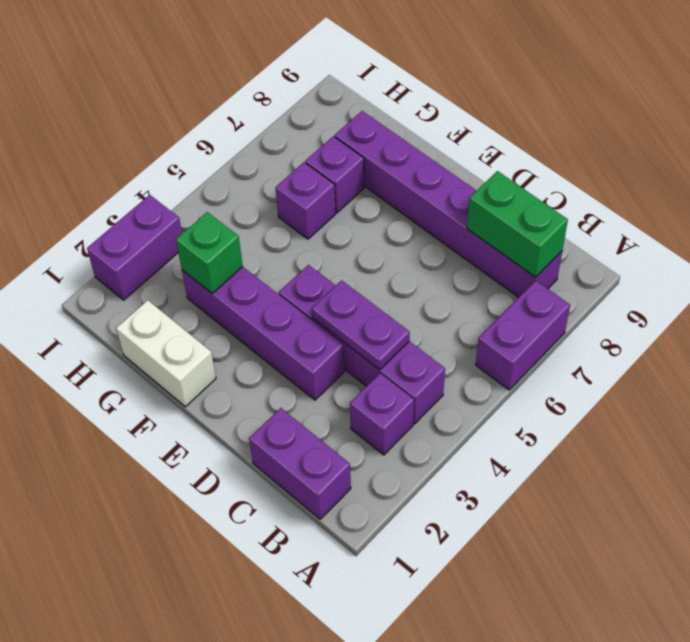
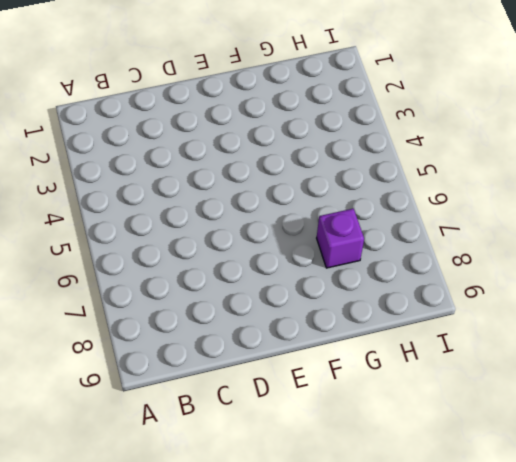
none -> purple 1x2 brick [476,281,570,390]
none -> purple 1x2 brick [249,408,351,519]
none -> purple 1x1 brick [350,373,414,455]

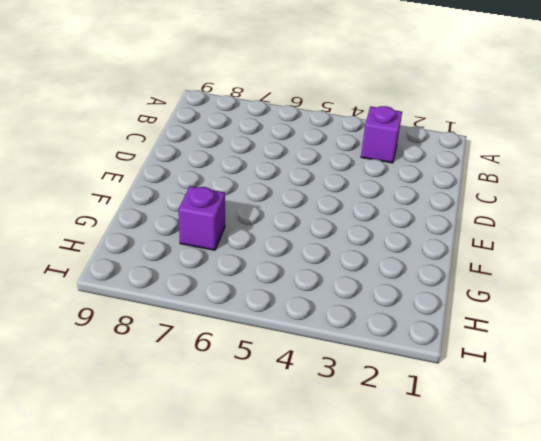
none -> purple 1x2 brick [476,281,570,390]
none -> purple 1x2 brick [249,408,351,519]
none -> purple 1x4 brick [279,265,445,424]

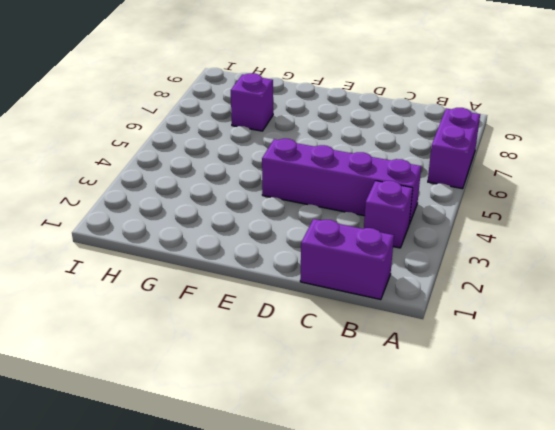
none -> purple 1x6 brick [335,111,562,297]
none -> purple 1x4 brick [182,267,344,400]
none -> white 1x2 brick [116,300,216,407]

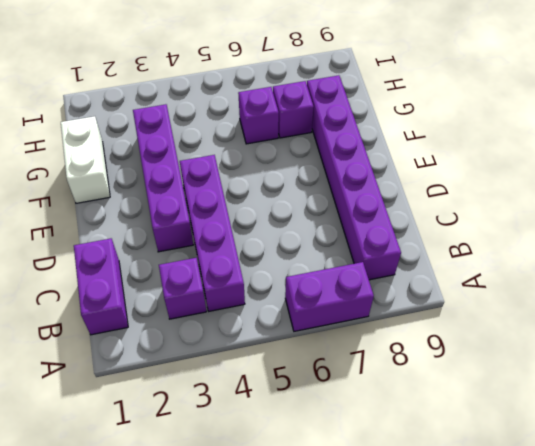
none -> purple 1x2 brick [87,195,182,300]
none -> green 1x2 brick [467,171,568,277]
none -> purple 1x2 plate [312,280,410,370]

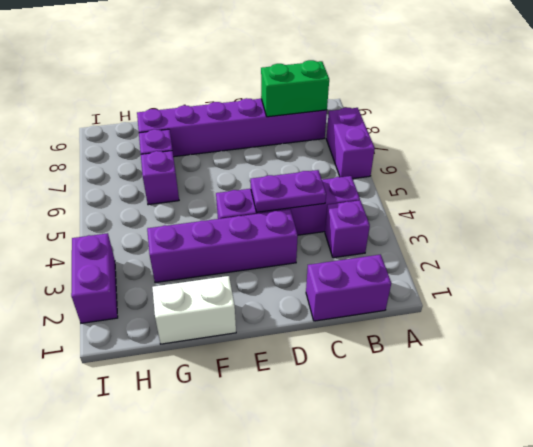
none -> green 1x1 brick [176,212,243,294]

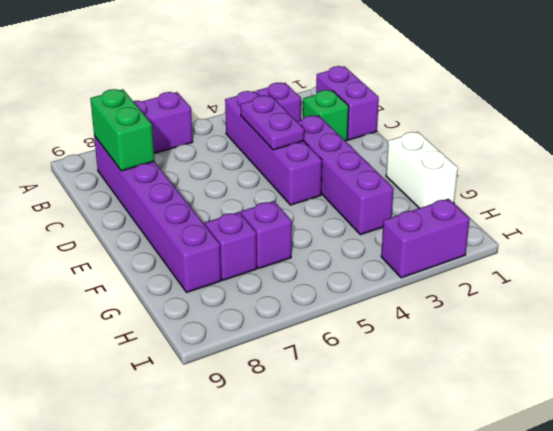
green 1x1 brick [303,90,349,141] -> green 1x1 brick moved to [176,212,243,294]

